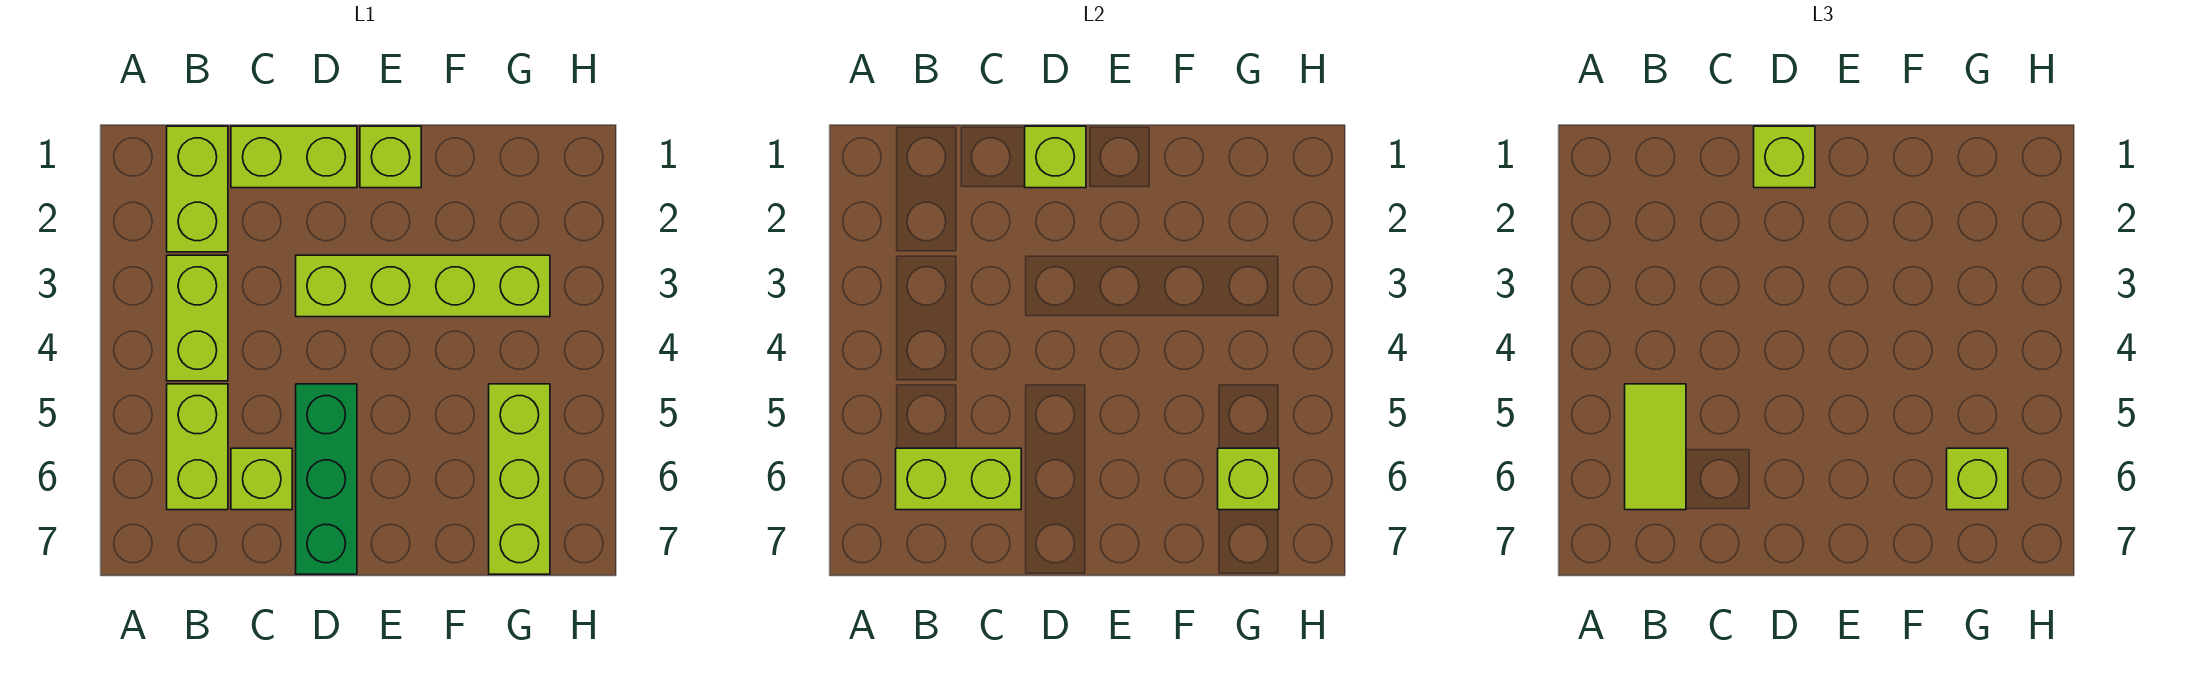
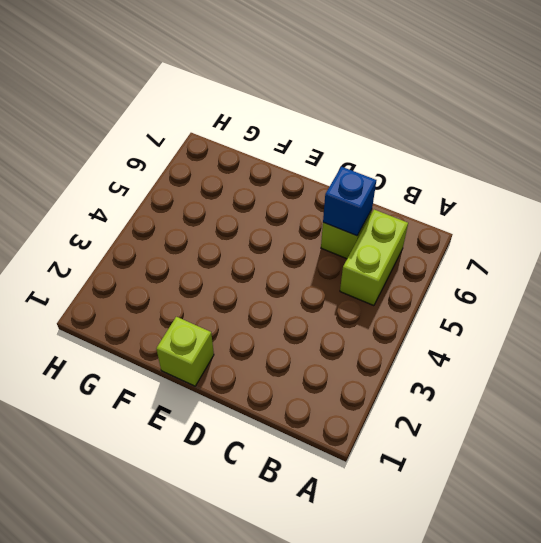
blue 1x1 brick [323,167,376,236] -> lime 1x2 brick [896,448,1021,510]
none -> lime 1x2 brick [167,126,228,252]
none -> lime 1x2 brick [167,255,228,381]
none -> lime 1x2 brick [231,126,357,188]

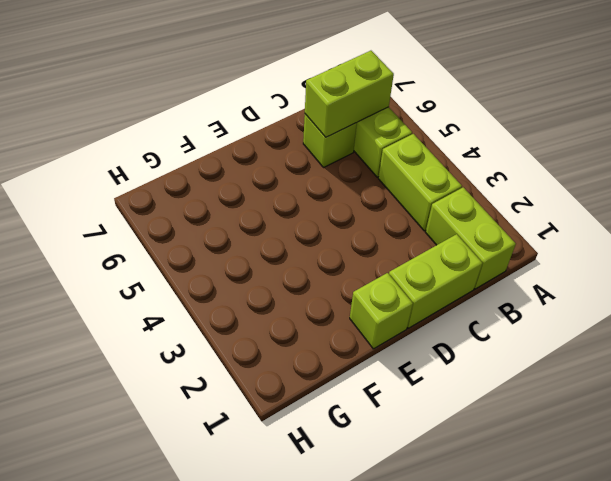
none -> lime 1x4 brick [296,255,550,317]
none -> green 1x3 brick [296,384,357,574]
none -> lime 1x3 brick [489,384,550,574]

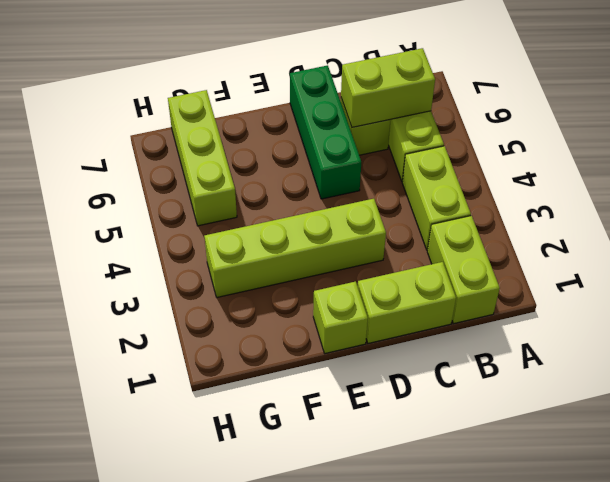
none -> lime 1x1 brick [1025,126,1086,188]
none -> lime 1x1 brick [1218,448,1279,510]
none -> lime 1x2 tile [1625,384,1686,510]

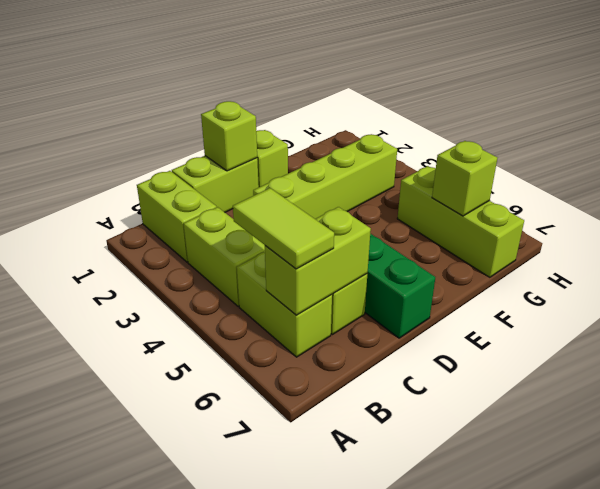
none -> lime 1x1 brick [1754,126,1815,188]
none -> lime 1x1 brick [1947,448,2008,510]

